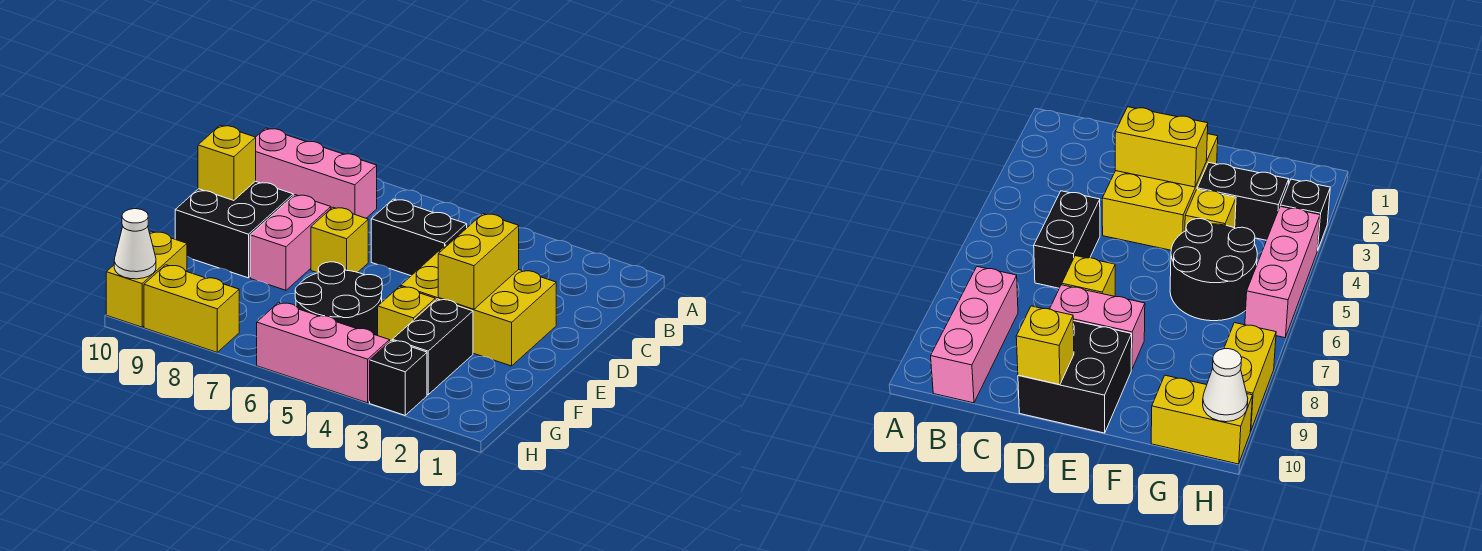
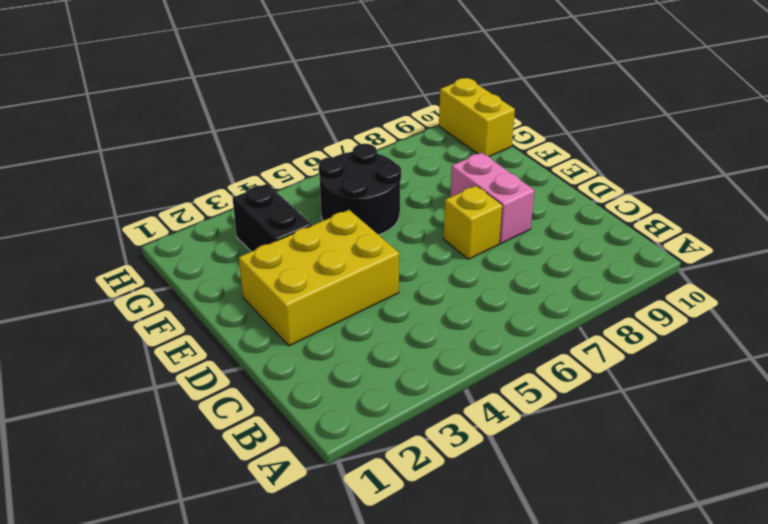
none -> pink 1x3 brick [256,128,377,218]
none -> black 1x2 brick [371,199,467,276]
none -> black 2x2 brick [175,181,293,278]

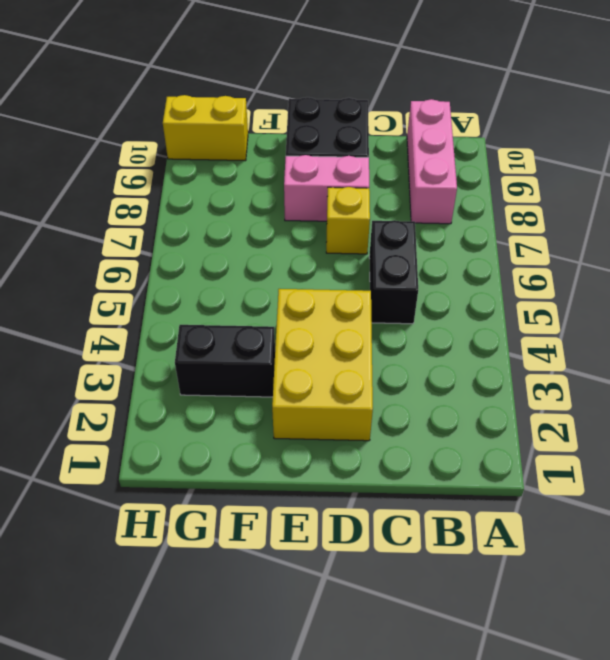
none -> yellow 1x1 brick [378,286,435,341]
none -> black 2x2 round brick [295,262,382,336]
none -> black 1x1 brick [370,340,427,415]

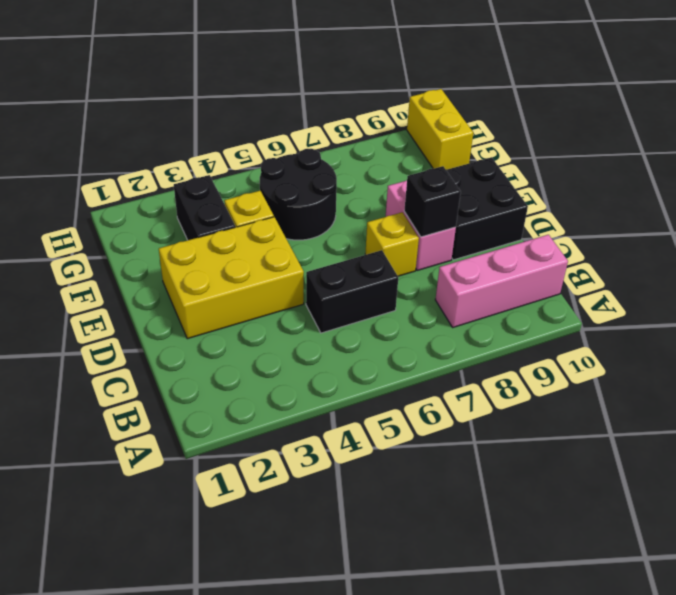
black 1x1 brick [404,166,461,237] -> black 1x1 brick moved to [370,340,427,415]
none -> pink 1x3 brick [257,303,390,403]
none -> yellow 1x2 brick [144,265,239,352]
none -> yellow 1x2 brick [438,214,519,309]

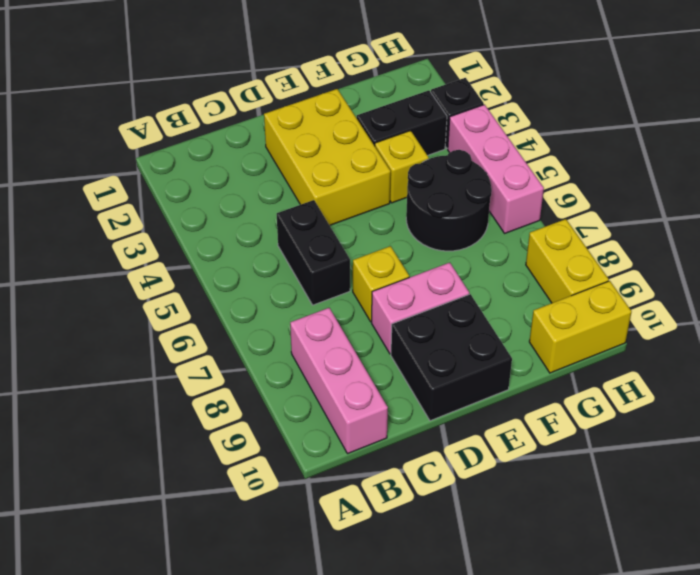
none -> yellow 1x2 brick [438,214,519,309]
none -> yellow 1x1 brick [198,125,256,200]
none -> white 1x1 cone [114,209,156,279]

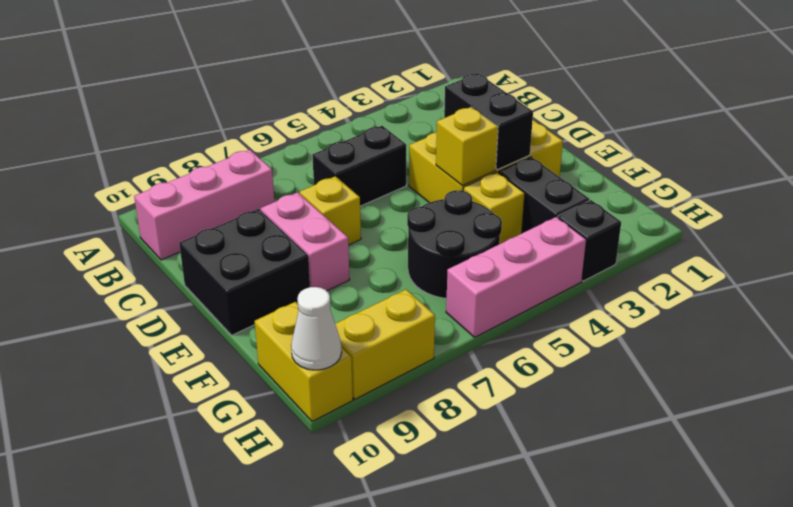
black 1x2 brick [444,73,533,170] -> yellow 1x2 brick [438,214,519,309]
yellow 1x1 brick [436,107,498,185] -> yellow 1x1 brick moved to [198,125,256,200]

